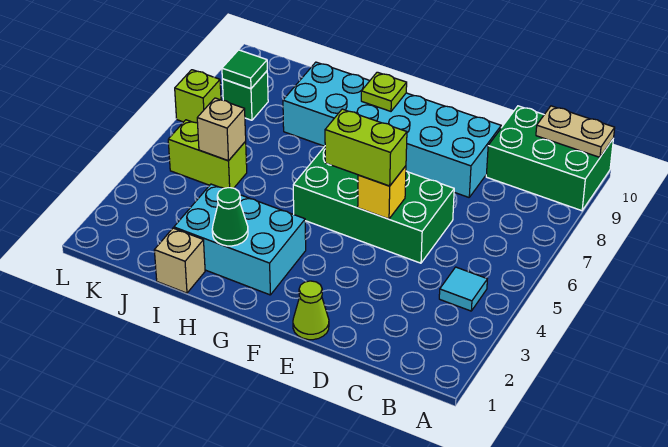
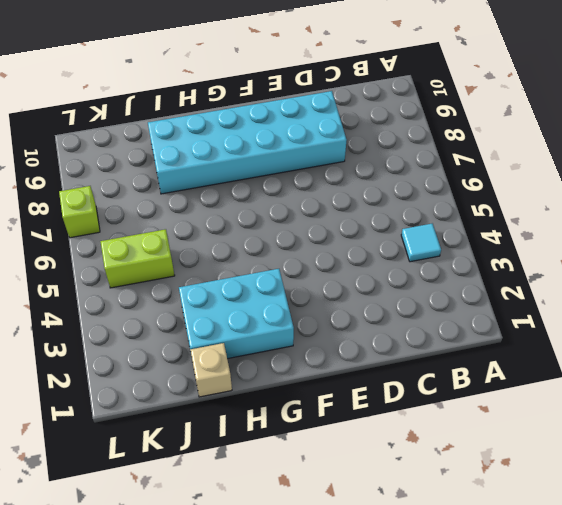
none -> green 2x3 brick [486,106,613,211]
none -> green 2x4 brick [293,147,454,263]
none -> lime 1x1 cone [293,281,329,340]

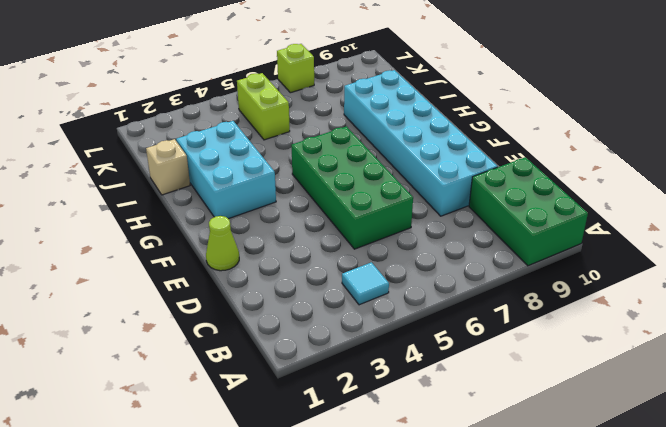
none -> green 1x1 brick [222,71,268,120]
none -> tan 1x2 plate [536,106,615,157]
none -> yellow 1x1 brick [358,166,406,219]

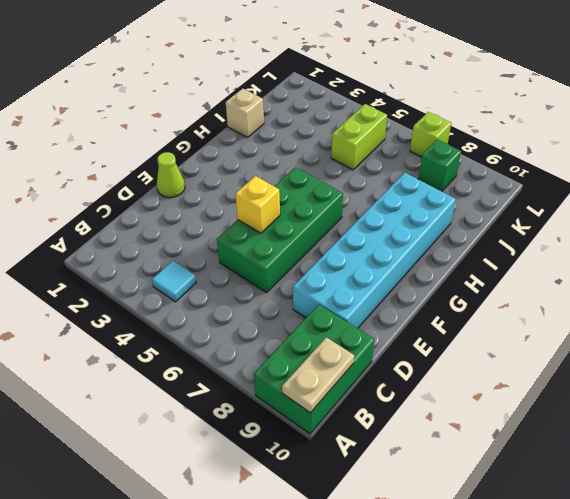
none -> cyan 2x3 brick [174,184,306,295]
none -> lime 1x1 plate [361,72,407,111]
none -> green 1x1 cone [212,188,248,246]

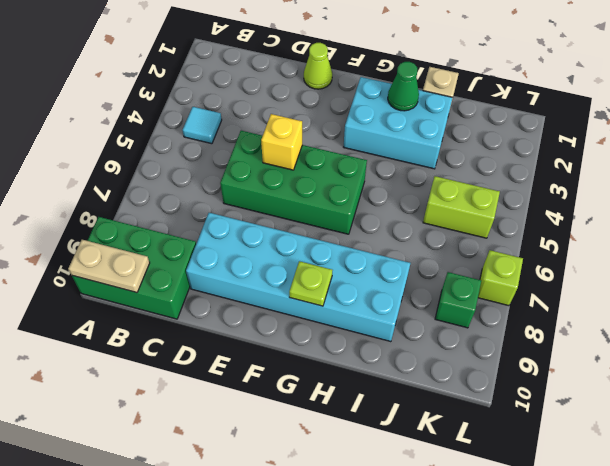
none -> tan 1x1 brick [197,98,246,161]
none -> green 1x1 tile [222,50,267,89]
none -> lime 1x2 brick [325,109,407,186]

